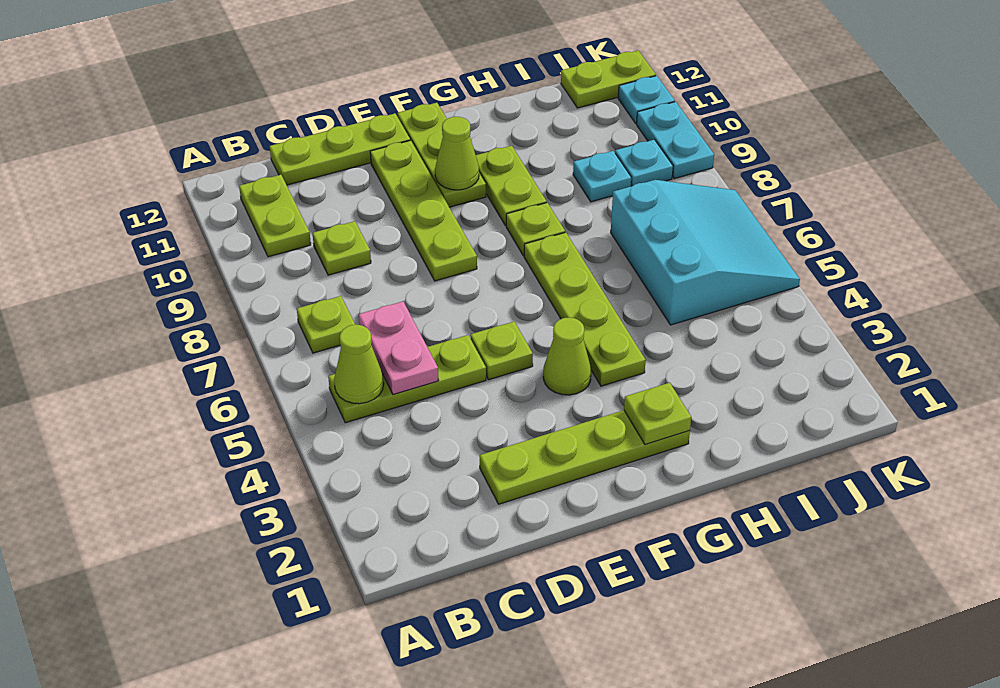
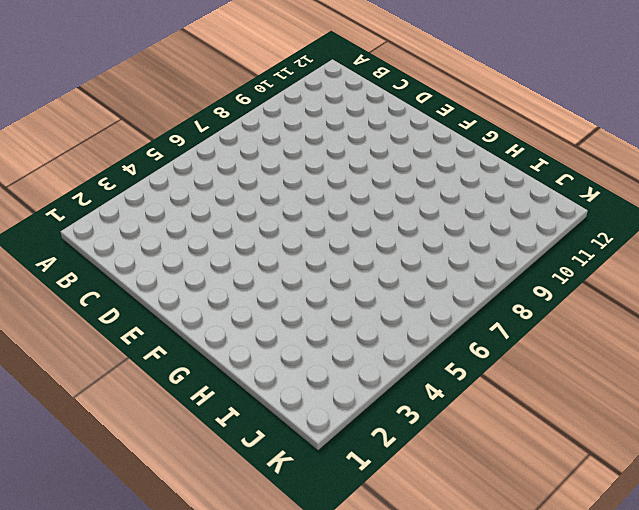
none -> lime 1x3 plate [328,335,486,423]
none -> lime 1x1 plate [297,296,355,353]
none -> lime 1x2 plate [239,175,311,257]

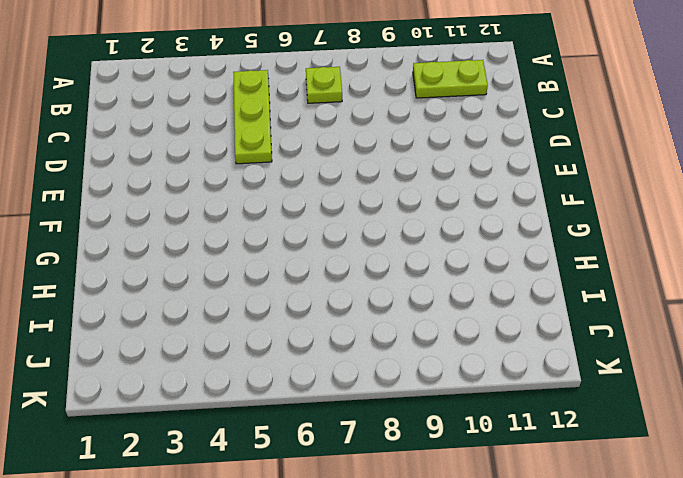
none -> lime 1x1 plate [313,221,371,275]
none -> lime 1x3 plate [270,113,410,185]
none -> lime 1x4 plate [480,410,690,504]

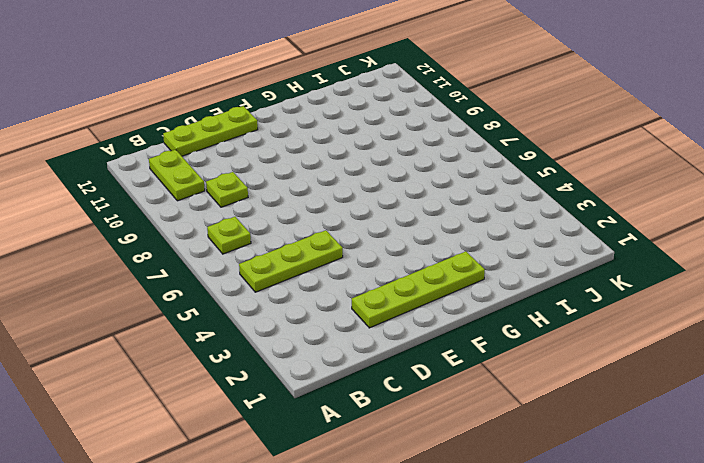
none -> lime 1x1 plate [471,322,533,380]
none -> lime 1x4 plate [370,140,477,281]
none -> lime 1x1 cone [543,318,591,395]

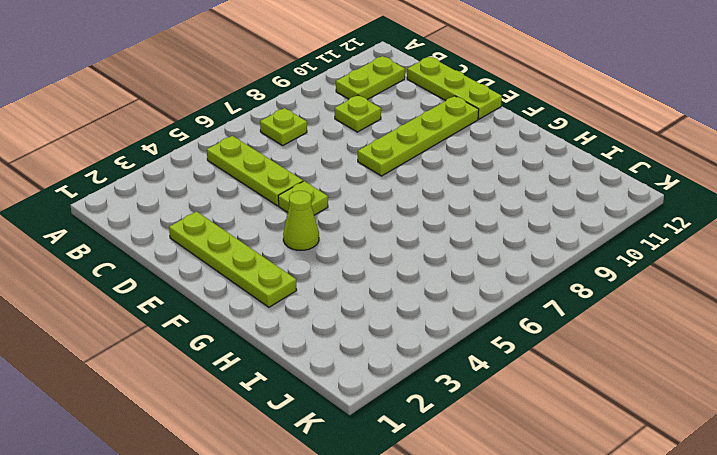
none -> lime 1x3 plate [397,103,486,207]
none -> lime 1x4 plate [524,232,646,386]
none -> lime 1x1 plate [506,203,565,256]

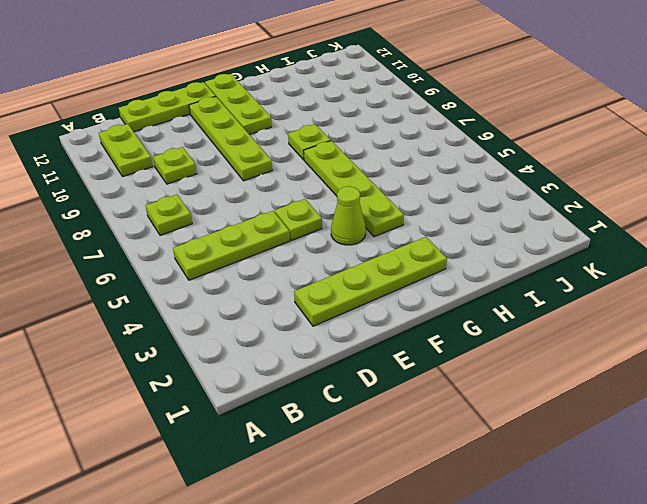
none -> lime 1x2 plate [476,146,547,226]
none -> cyan 3x3 slope [611,180,800,325]
none -> cyan 1x1 plate [573,151,631,202]

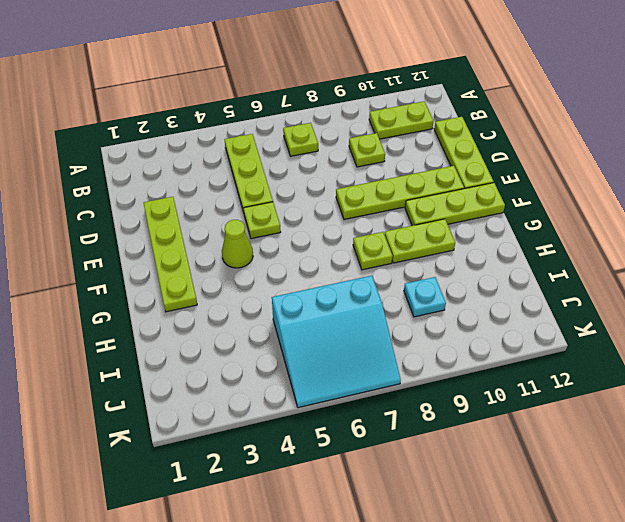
none -> lime 1x4 plate [524,232,646,386]
none -> cyan 1x1 plate [615,140,673,186]
none -> lime 1x2 plate [561,51,656,108]

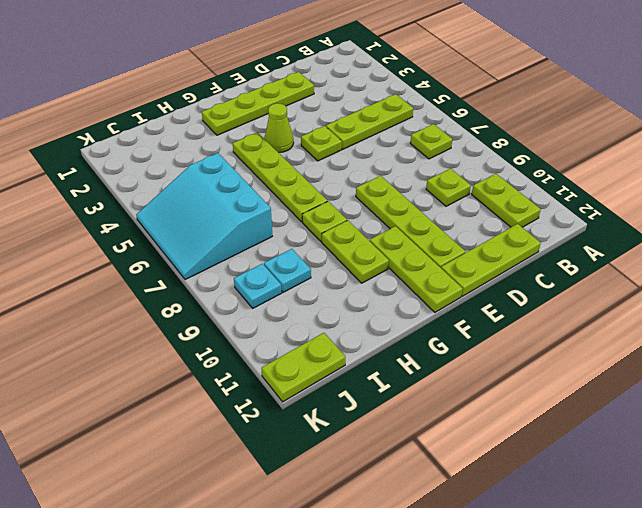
none -> cyan 1x2 plate [637,102,714,179]
none -> cyan 1x1 plate [618,76,675,124]
none -> lime 1x1 cone [334,325,384,404]

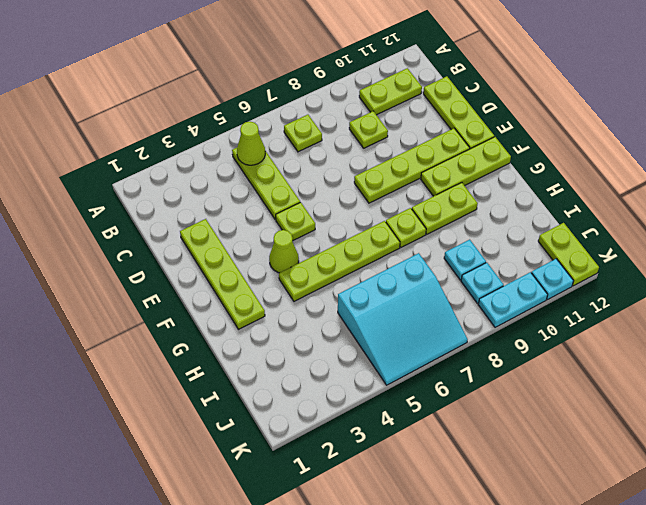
none -> pink 1x2 plate [359,302,439,394]
none -> lime 1x1 cone [435,117,479,190]
none -> lime 1x1 plate [624,383,691,445]

